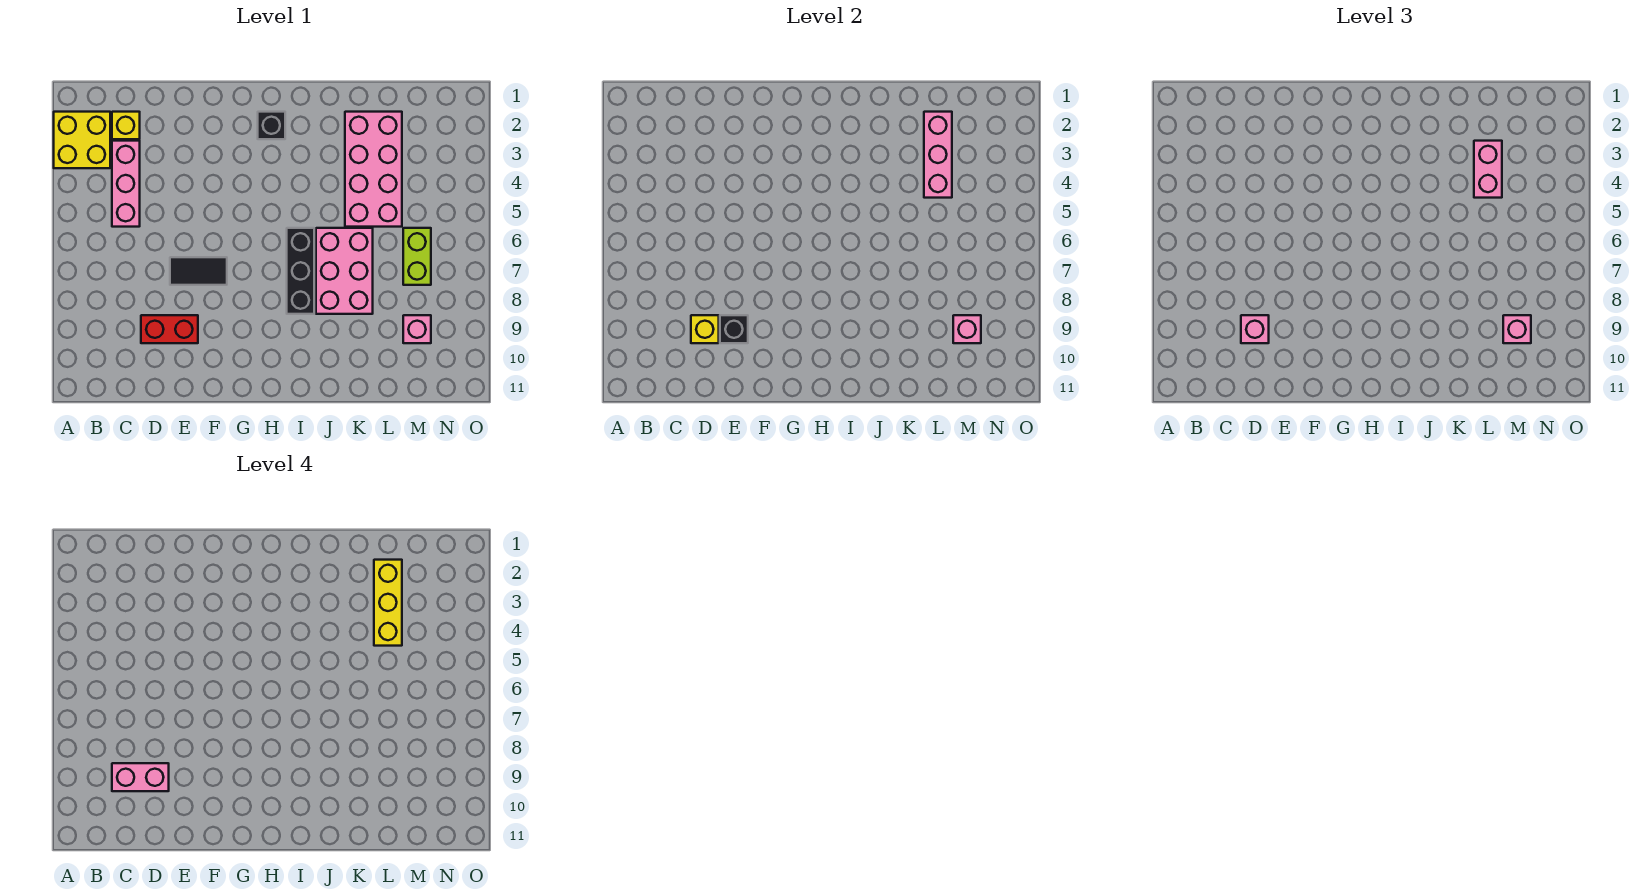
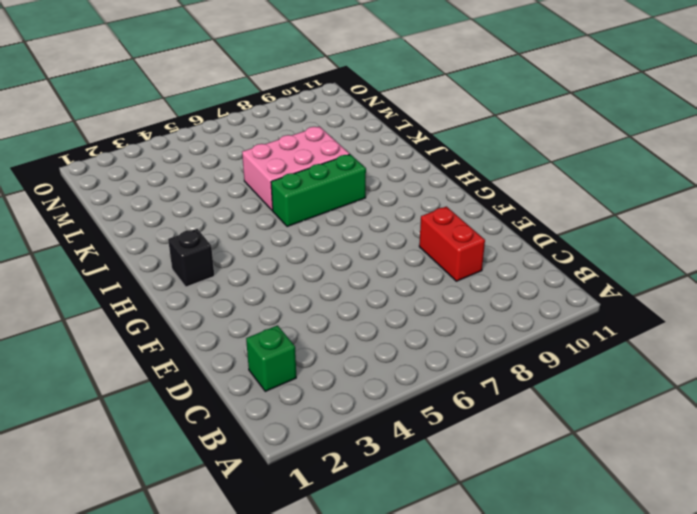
green 1x1 brick [246,325,296,391] -> yellow 1x1 brick [112,112,140,139]
green 1x3 brick [271,154,366,227] -> black 1x3 brick [287,228,314,314]
none -> yellow 2x2 brick [54,112,110,168]
none -> pink 1x3 brick [112,141,140,227]
none -> black 1x2 tile [170,257,227,285]

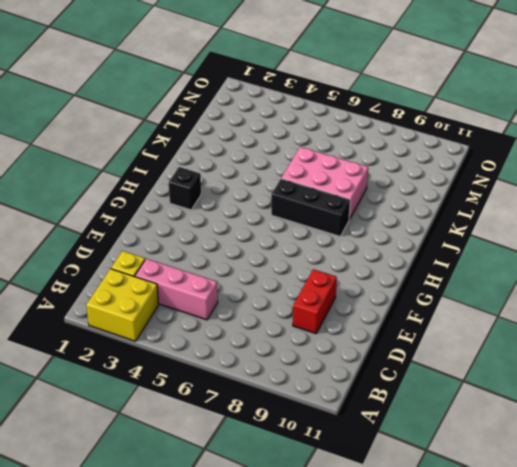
none -> black 1x2 tile [170,257,227,285]
none -> pink 2x4 brick [345,112,402,227]
none -> lime 1x2 brick [403,228,431,285]

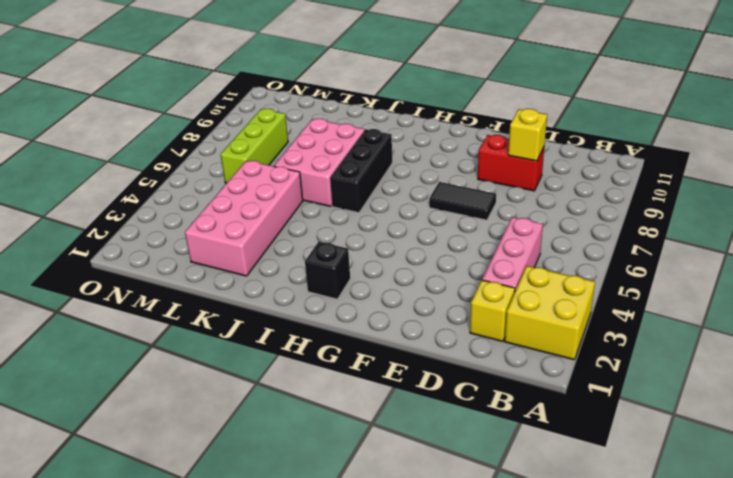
lime 1x3 brick [220,109,288,183] -> lime 1x2 brick [403,228,431,285]
none -> pink 1x1 brick [403,315,431,343]
none -> black 1x1 brick [720,315,748,343]
none -> pink 1x3 brick [924,112,952,198]

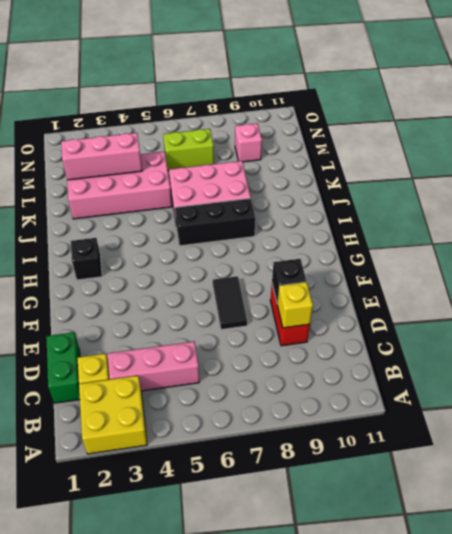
green 1x2 brick [46,332,80,403] -> none
none -> pink 1x1 brick [953,315,981,343]
none -> pink 1x1 brick [1241,315,1269,343]
none -> pink 1x2 brick [1474,141,1502,198]

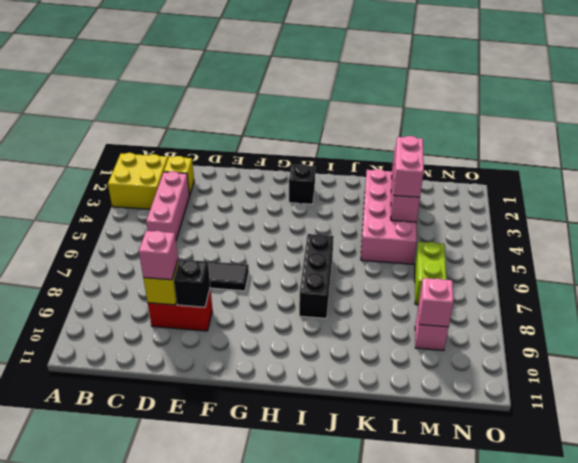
none -> pink 2x3 brick [316,228,373,314]
none -> pink 1x1 brick [1503,315,1531,343]
none -> pink 1x2 brick [112,763,169,791]

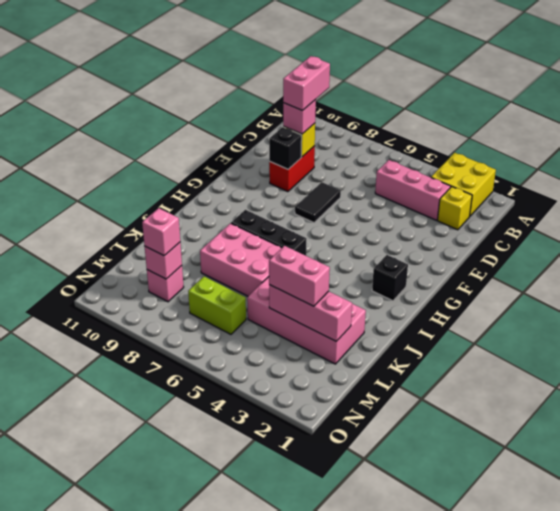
none -> yellow 1x3 brick [374,560,402,646]

